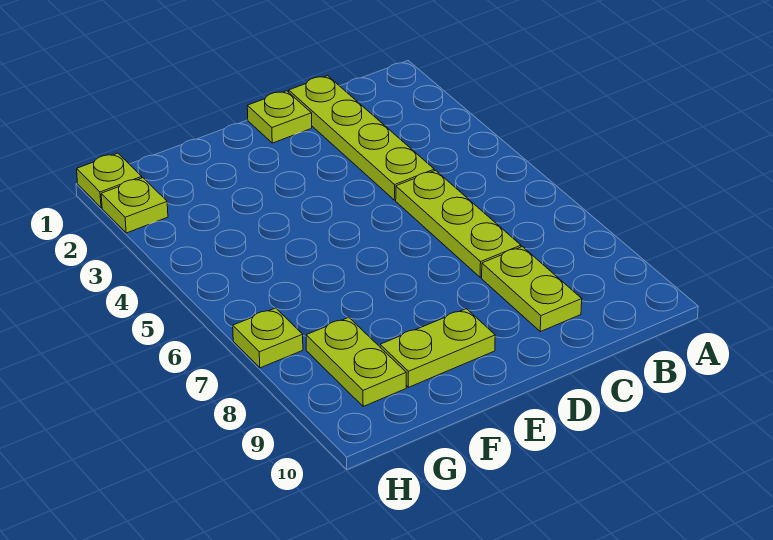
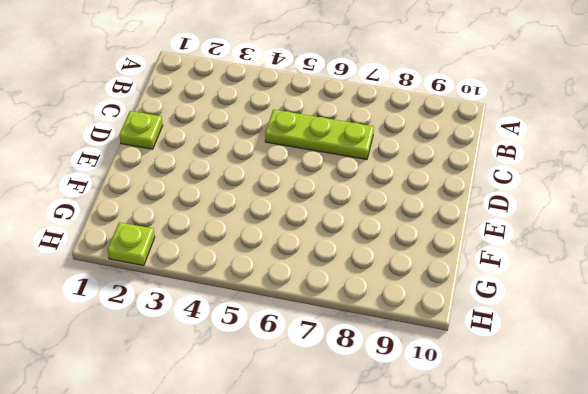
none -> lime 1x4 plate [289,76,434,200]
none -> lime 1x2 plate [482,247,582,332]

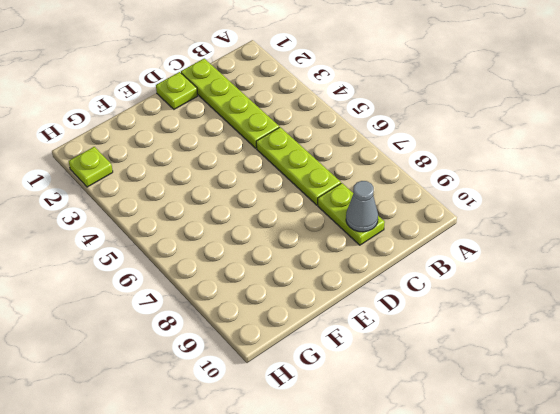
grey 1x1 cone [346,181,378,232] -> none
none -> lime 1x2 plate [380,309,495,387]
none -> lime 1x2 plate [306,317,406,406]

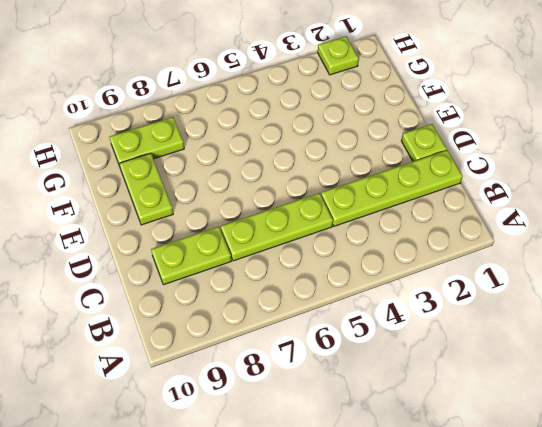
none -> lime 1x1 plate [77,153,142,208]
none -> lime 1x1 plate [233,308,303,368]

